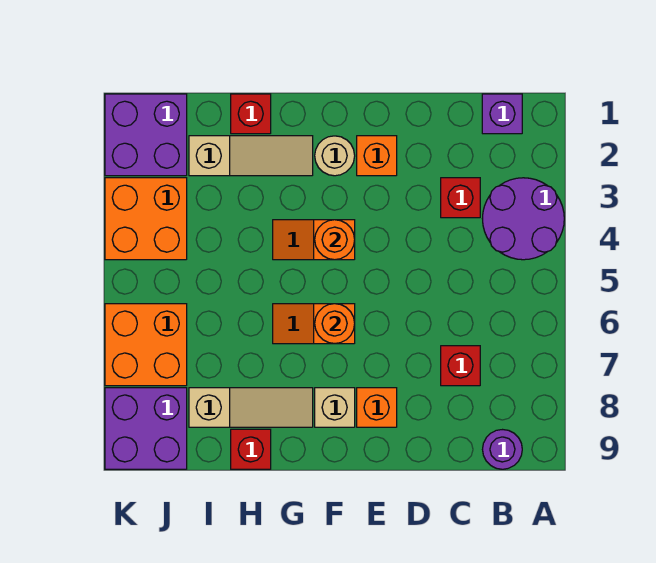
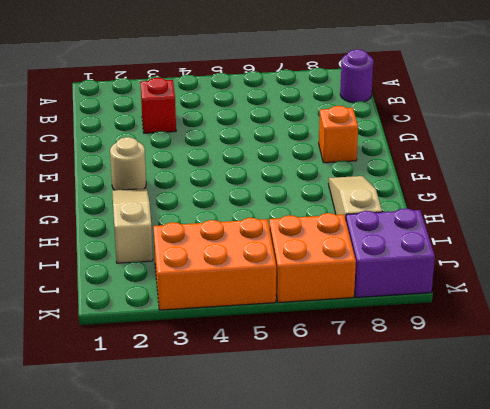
orange 2x3 brick [153,218,276,310] -> orange 2x2 brick [105,178,187,260]
none -> purple 2x2 round brick [482,178,564,260]
none -> purple 1x1 brick [482,94,522,134]
none -> red 1x1 brick [441,346,480,386]

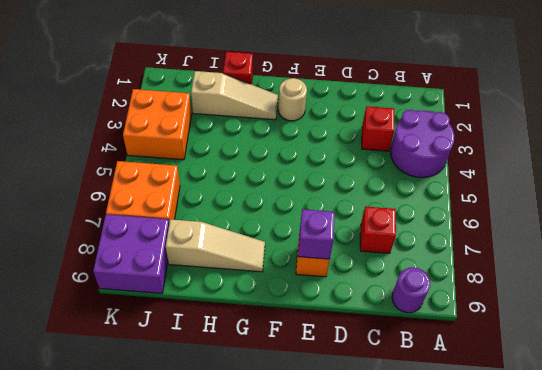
purple 1x1 brick [298,209,334,259] -> purple 1x1 brick moved to [482,94,522,134]
none -> orange 1x1 brick [357,136,397,176]
none -> orange 1x2 slope [273,220,355,260]
none -> orange 1x2 slope [273,304,355,344]

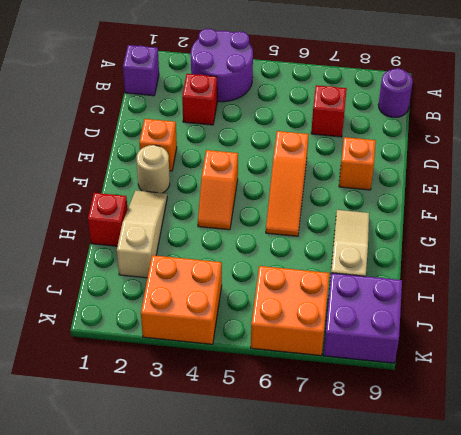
orange 1x3 slope [266,131,309,236] -> orange 1x2 slope [273,304,355,344]
none -> tan 1x1 brick [315,388,355,427]
none -> red 1x1 brick [231,429,271,469]
none -> purple 2x2 brick [105,94,187,176]

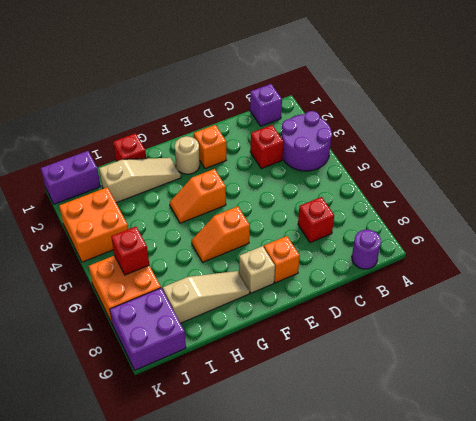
purple 1x2 brick [41,151,101,204] -> purple 2x2 brick [105,94,187,176]
red 1x1 brick [111,227,149,275] -> red 1x1 brick moved to [231,429,271,469]
none -> orange 1x1 round brick [315,220,355,260]
none -> orange 1x1 round brick [315,304,355,344]

